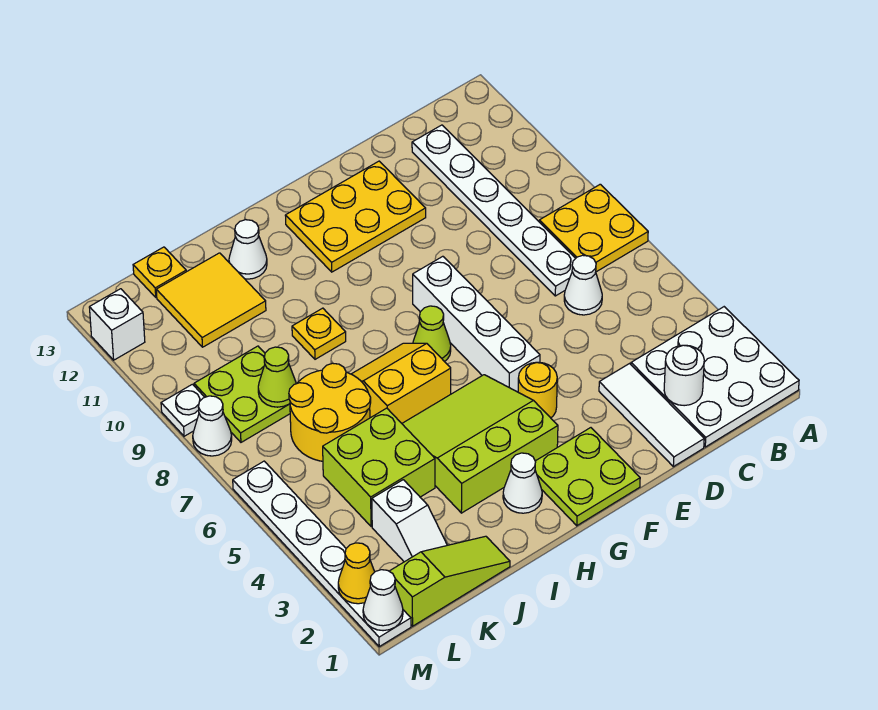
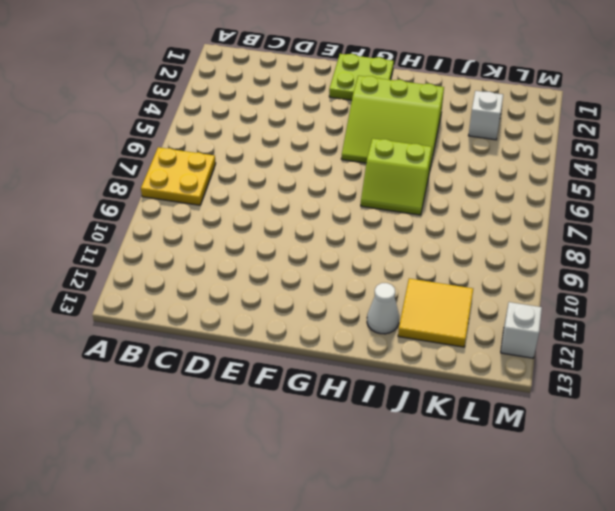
lime 2x2 slope [361,138,432,215] -> yellow 2x2 slope [352,343,451,423]
none -> white 3x3 plate [631,307,799,447]
none -> white 1x1 cone [564,255,602,315]
none -> white 1x6 plate [412,125,576,296]
none -> white 1x3 tile [599,364,704,467]

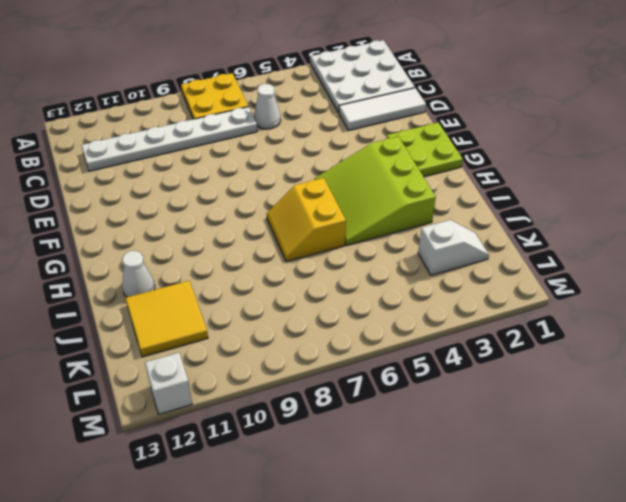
none -> yellow 2x3 plate [285,161,426,272]
none -> yellow 1x1 round brick [518,362,557,418]
none -> white 1x4 brick [413,256,540,392]
none -> lime 1x1 cone [413,306,451,362]

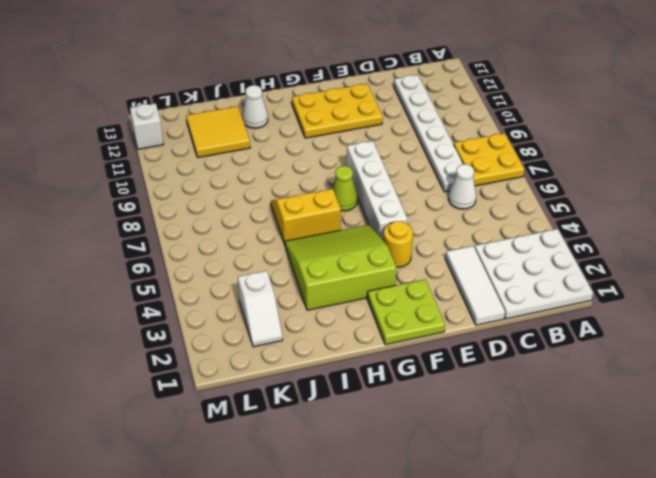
none -> white 1x1 cone [503,453,542,513]
none -> yellow 1x1 plate [292,308,346,359]
none -> lime 1x3 slope [389,536,510,626]
none -> lime 2x2 brick [323,408,435,527]

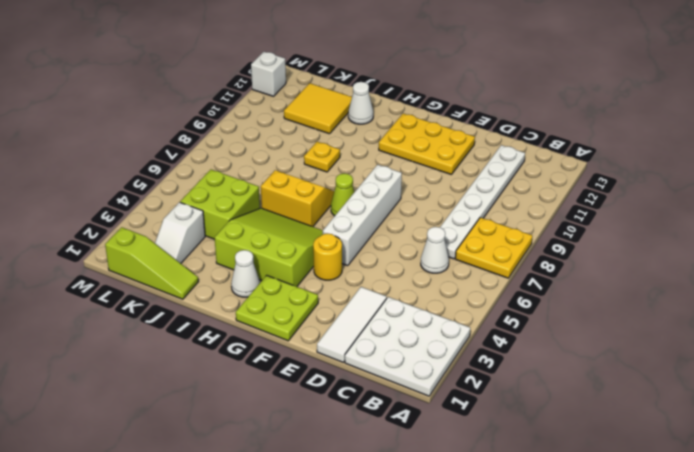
none -> yellow 2x2 round brick [289,363,371,461]
none -> lime 2x2 plate [194,346,290,442]
none -> yellow 1x1 plate [133,247,186,297]
none -> white 1x6 plate [233,461,411,646]

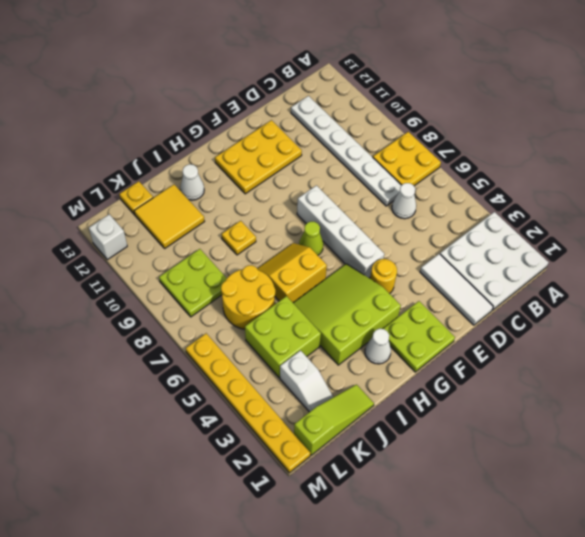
yellow 1x6 plate [186,333,310,473] -> white 1x6 plate [233,461,411,646]
none -> white 1x1 cone [193,396,232,456]
none -> white 1x1 plate [161,384,205,436]
none -> white 1x1 round brick [664,345,704,406]
none -> lime 1x1 cone [258,347,296,407]

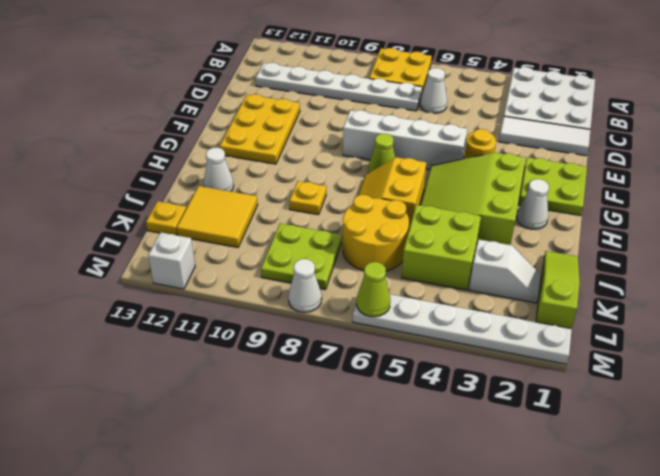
lime 1x1 cone [356,262,390,317] -> lime 1x1 cone moved to [258,347,296,407]
none -> white 1x1 plate [161,384,205,436]
none -> white 1x1 round brick [664,345,704,406]
none -> white 1x1 cone [363,570,403,631]
none -> yellow 1x1 cone [338,543,375,604]

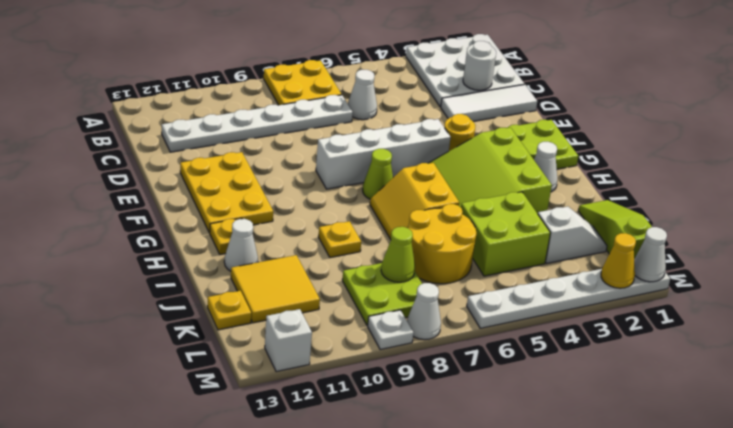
yellow 1x1 plate [210,218,242,254] -> none

